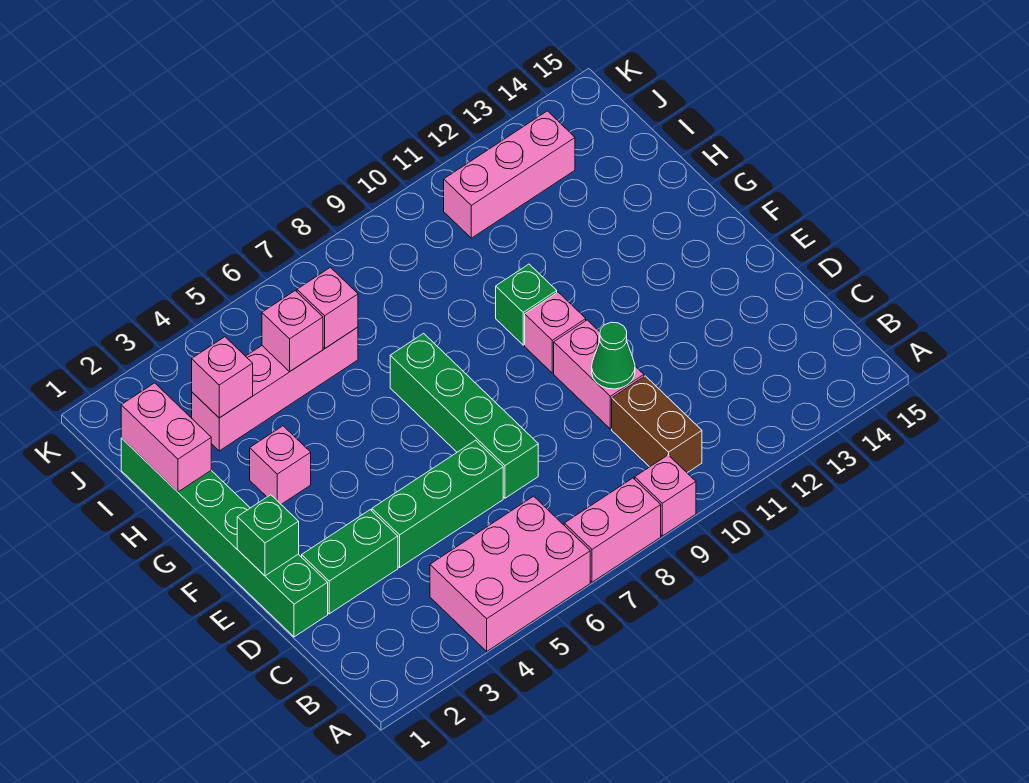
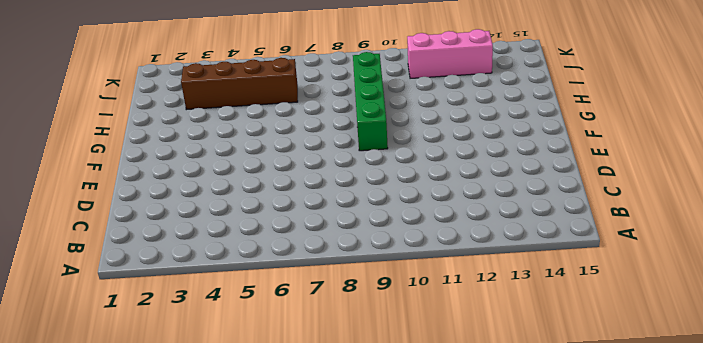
green 1x4 brick [353,52,388,151] -> green 1x4 brick moved to [390,333,538,498]
brown 1x4 brick [181,58,298,110] -> pink 1x4 brick [192,327,358,451]
none -> pink 2x3 brick [430,496,590,651]
none -> pink 1x2 brick [564,478,661,582]
none -> pink 1x1 brick [635,455,696,536]

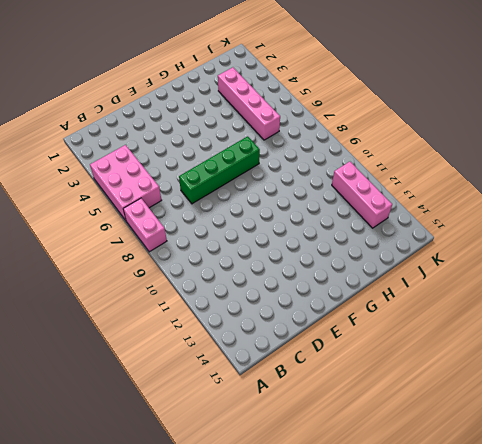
none -> pink 1x1 brick [635,455,696,536]
none -> brown 1x2 brick [612,376,702,473]
none -> green 1x6 brick [121,438,328,637]

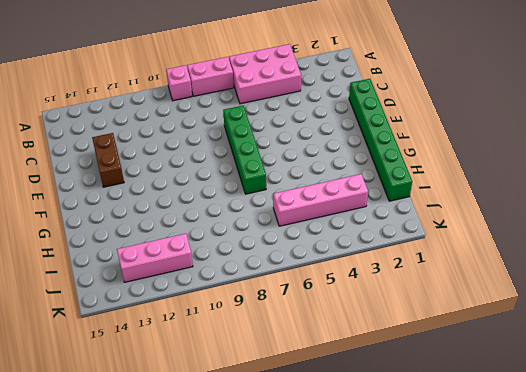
brown 1x2 brick [92,133,124,187] -> brown 1x2 brick moved to [612,376,702,473]
none -> green 1x2 brick [302,510,398,614]
none -> green 1x3 brick [372,440,503,567]
none -> pink 1x2 brick [554,320,644,429]

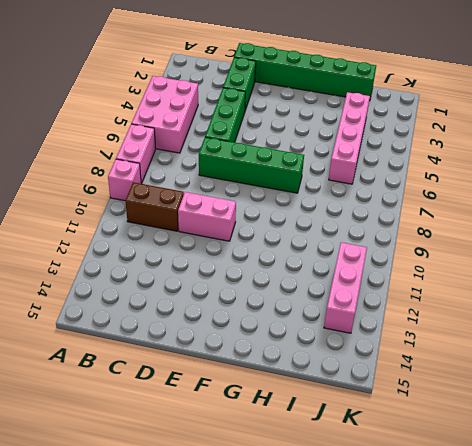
none -> pink 1x1 brick [525,292,586,373]
none -> pink 1x1 brick [250,426,311,504]
none -> green 1x1 brick [496,264,557,345]

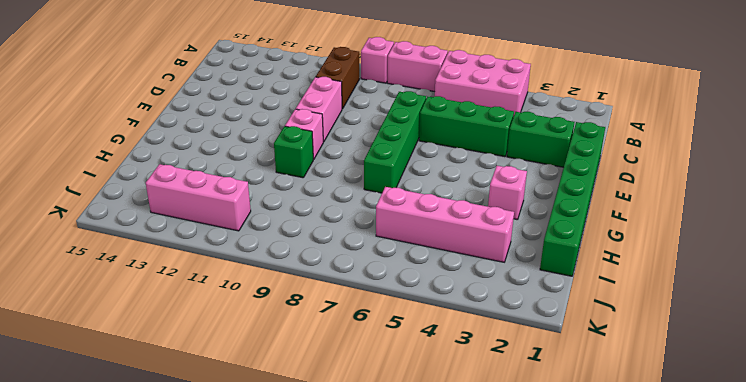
none -> green 1x1 cone [592,322,635,389]
none -> green 1x1 brick [237,495,299,576]
none -> pink 1x2 brick [121,383,211,492]

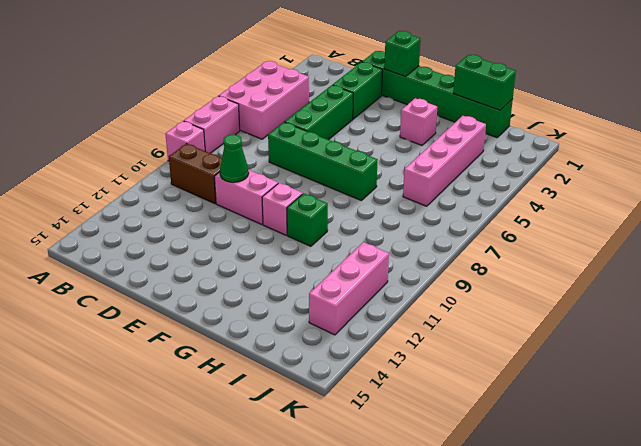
green 1x2 brick [453,55,516,110] -> pink 1x2 brick [121,383,211,492]
none -> pink 1x1 brick [192,337,253,418]
none -> pink 1x1 brick [262,291,323,371]
none -> pink 1x1 brick [297,267,358,348]

